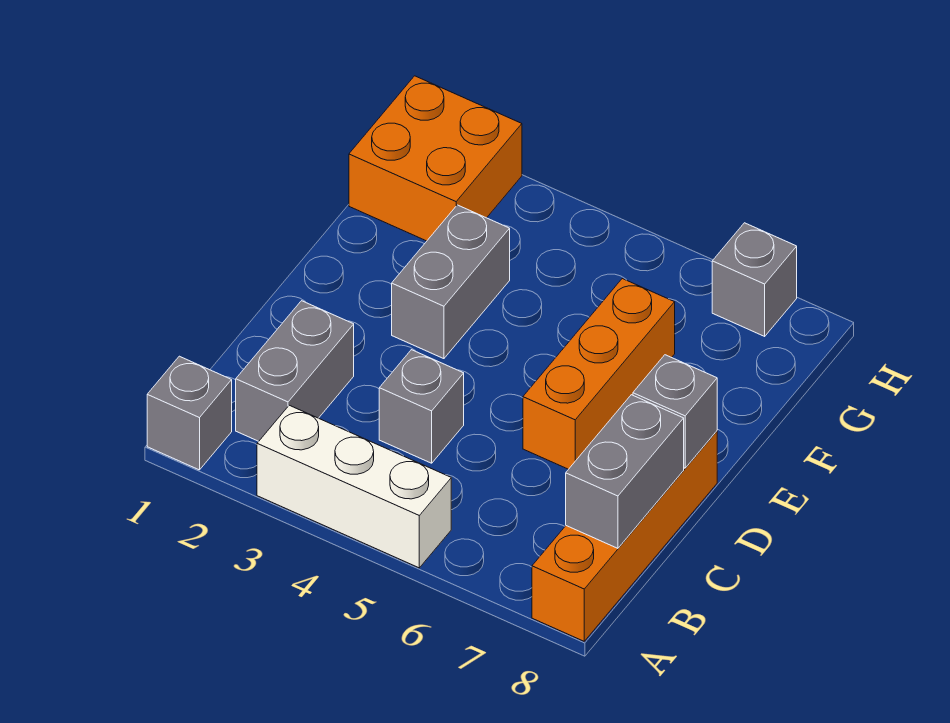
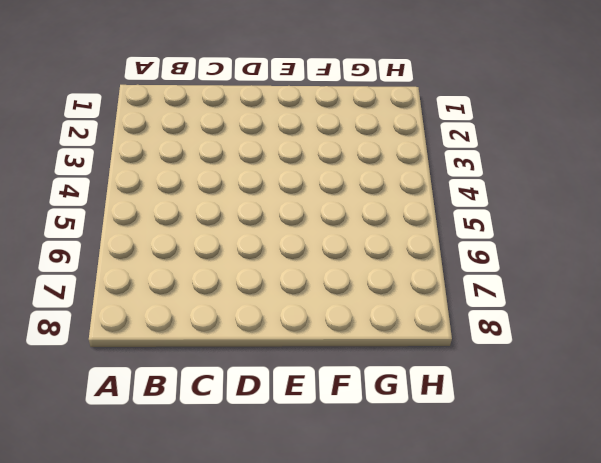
none -> grey 1x1 brick [147,356,232,470]
none -> white 1x3 brick [257,405,451,568]

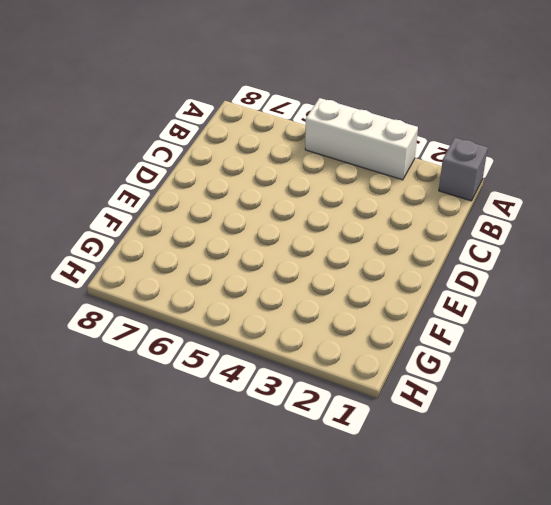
none -> orange 1x4 brick [532,431,717,641]
none -> grey 1x2 brick [236,301,354,441]

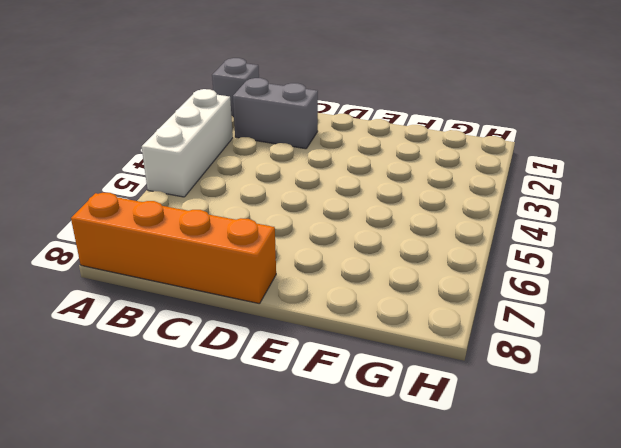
none -> grey 1x1 brick [379,350,464,463]
none -> orange 1x3 brick [523,279,675,469]

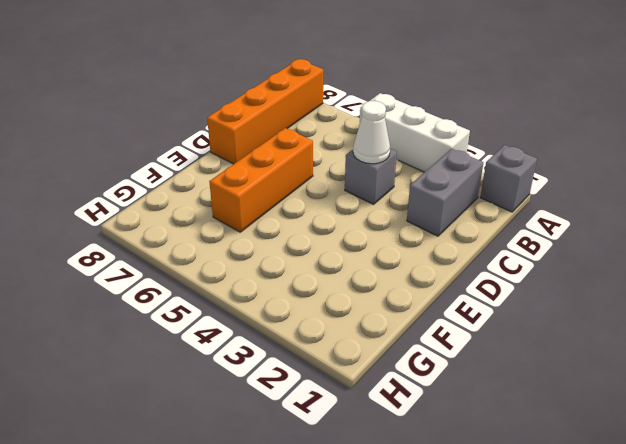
white 1x1 cone [353,101,390,164] -> none
none -> grey 1x2 brick [392,205,510,359]
none -> orange 2x2 brick [349,76,522,241]

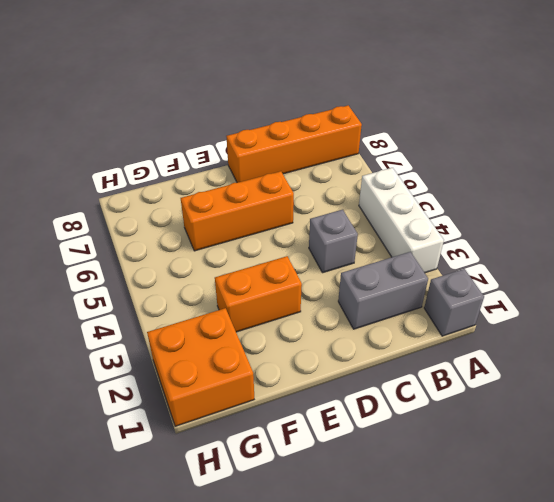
orange 1x2 brick [215,256,302,332] -> grey 1x2 brick [392,205,510,359]
none -> grey 1x1 brick [712,223,797,336]
none -> grey 1x2 brick [566,395,684,548]

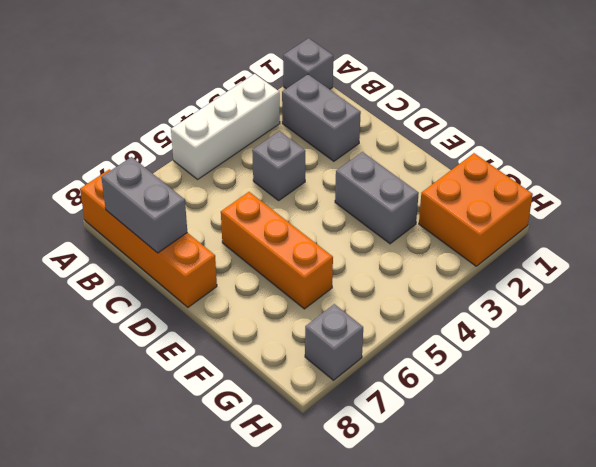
none -> grey 1x1 brick [633,355,717,468]

